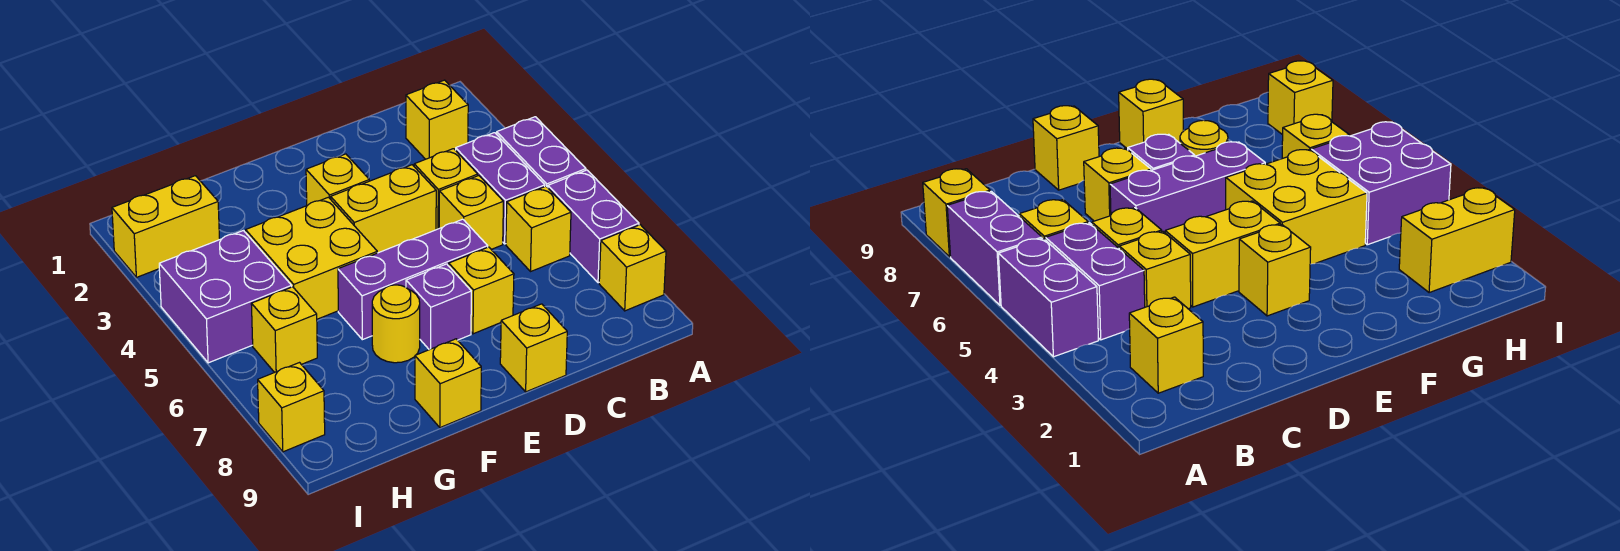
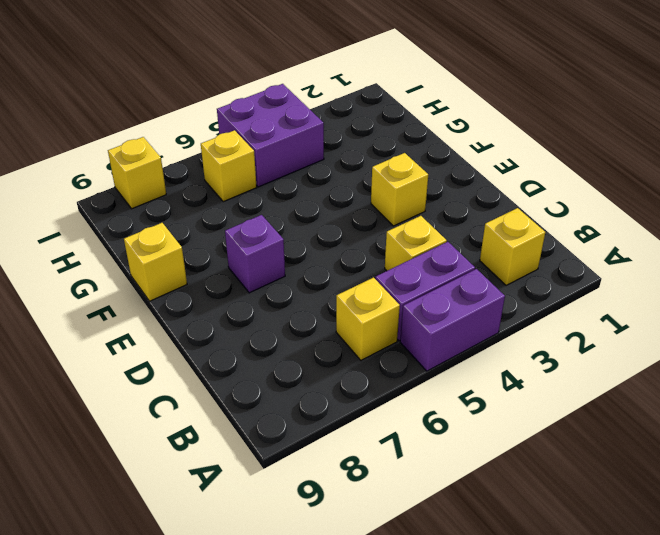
none -> purple 1x2 brick [548,170,639,283]
none -> yellow 1x1 brick [599,225,666,311]
none -> yellow 1x1 brick [439,176,503,249]

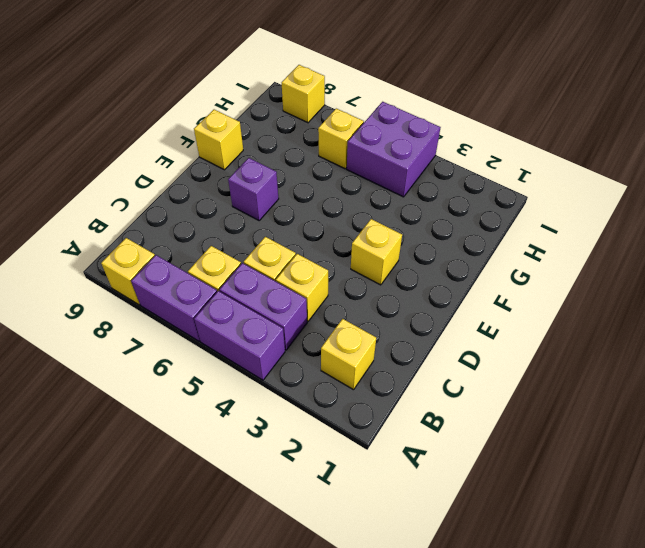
none -> yellow 1x2 brick [331,165,436,253]
none -> purple 1x3 brick [338,219,488,340]
none -> yellow 1x1 brick [449,247,514,334]

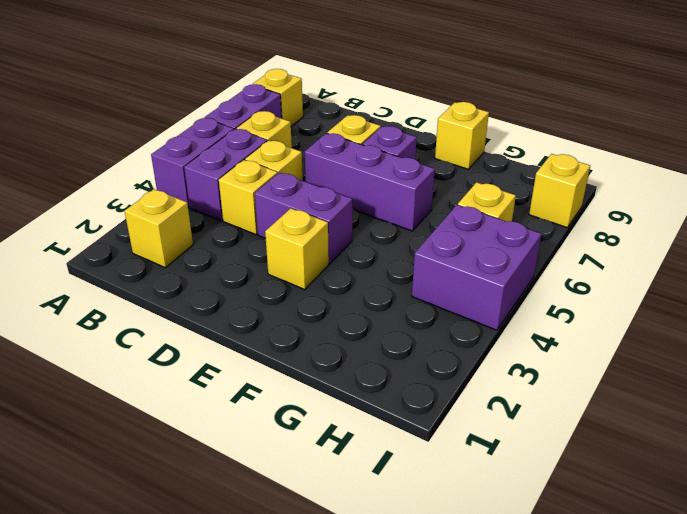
purple 1x2 brick [255,173,352,264] -> yellow 1x2 brick [331,165,436,253]
none -> yellow 1x1 brick [500,304,567,392]
none -> yellow 2x2 brick [246,197,377,319]
none -> yellow 1x1 round brick [372,285,420,363]

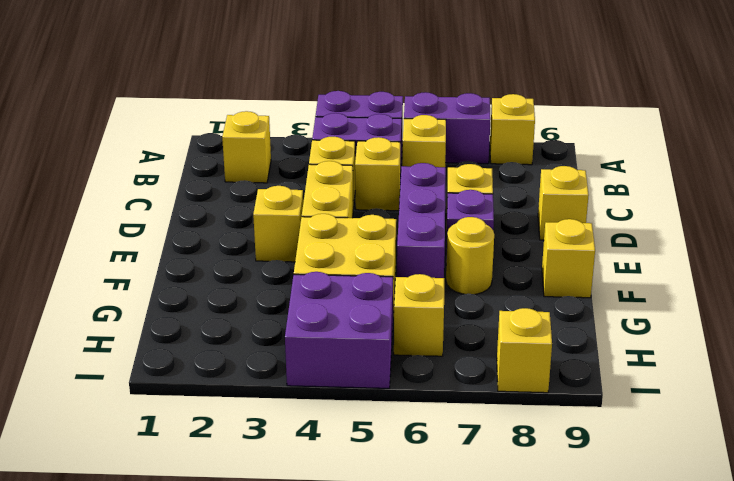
none -> yellow 1x2 brick [112,176,220,277]

